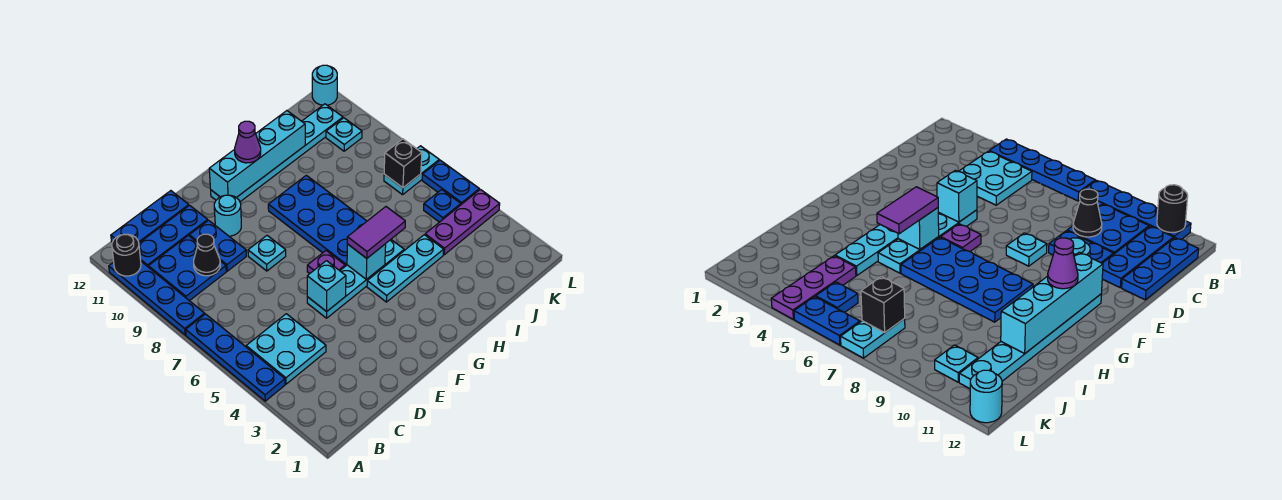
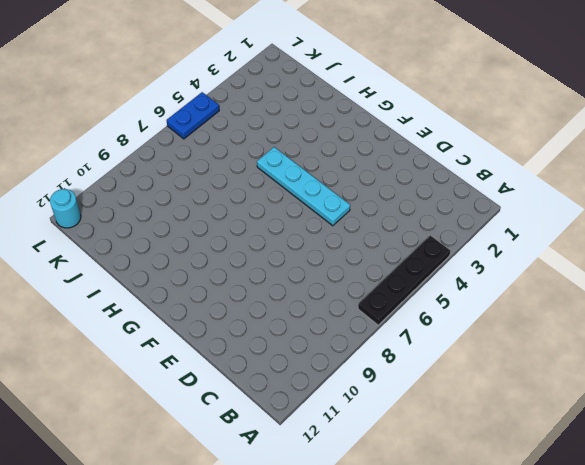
black 1x4 plate [358,236,450,325] -> blue 1x4 plate [186,314,285,401]
none -> blue 1x4 plate [109,262,205,335]
none -> cyan 2x2 plate [246,314,326,384]
none -> blue 2x2 plate [149,236,226,301]

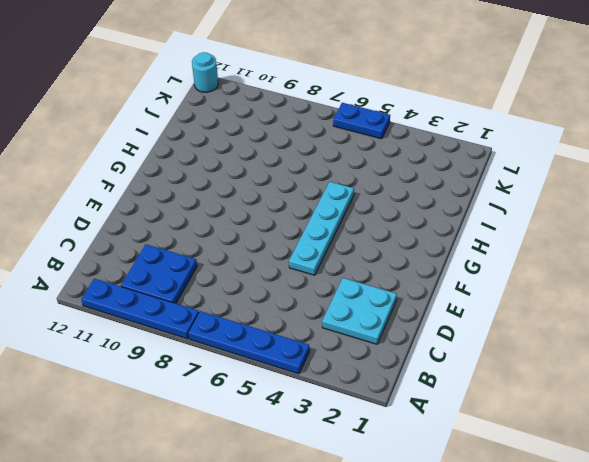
cyan 2x2 plate [322,278,397,344] -> cyan 2x2 plate moved to [246,314,326,384]
none -> blue 1x3 plate [139,205,208,267]
none -> blue 1x3 plate [111,191,189,243]
none -> blue 1x2 plate [189,220,246,271]

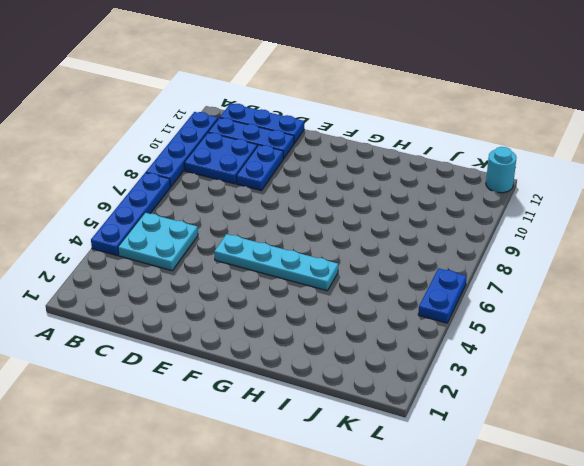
none -> cyan 1x1 plate [248,236,286,271]
none -> cyan 1x1 round brick [214,195,241,236]
none -> purple 1x1 plate [307,251,345,274]

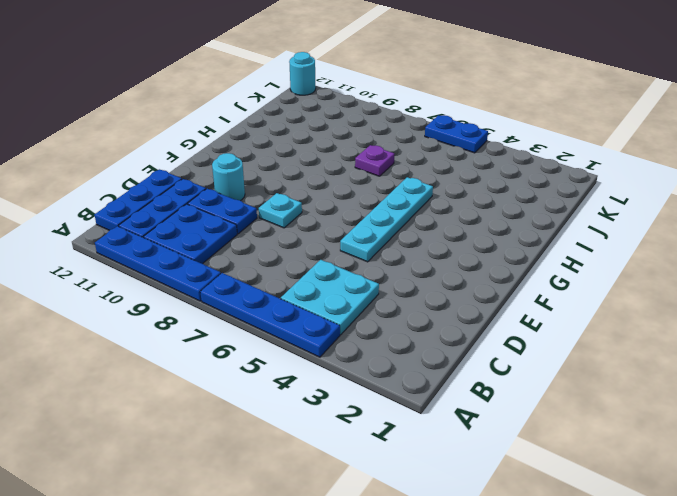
purple 1x1 plate [355,145,394,176] -> purple 1x1 plate moved to [307,251,345,274]
none -> cyan 1x6 plate [211,104,343,202]
none -> cyan 1x3 plate [367,235,444,302]
none -> blue 2x4 plate [268,175,367,266]

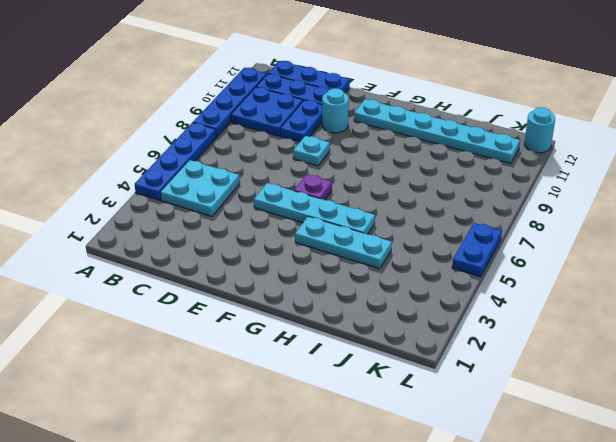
none -> blue 2x4 plate [268,175,367,266]
none -> purple 1x3 plate [425,189,500,255]
none -> blue 1x1 plate [424,190,461,222]

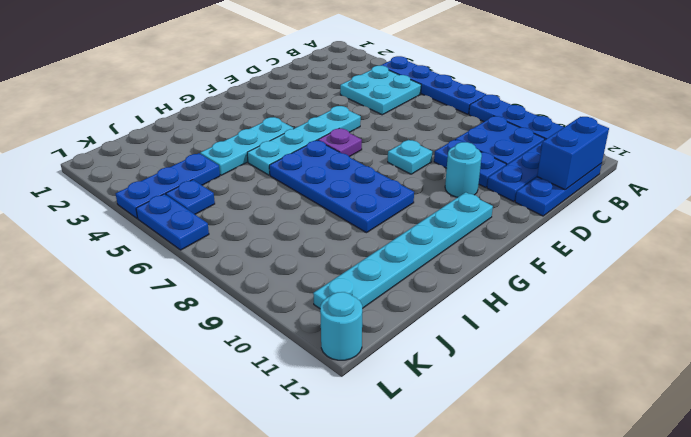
blue 1x2 brick [537,117,609,190] -> none
blue 1x3 plate [116,153,220,218] -> purple 1x3 plate [425,189,500,255]
none -> cyan 1x2 plate [384,146,439,195]
none -> cyan 1x1 plate [326,118,362,151]
none -> black 1x1 round brick [112,234,141,276]

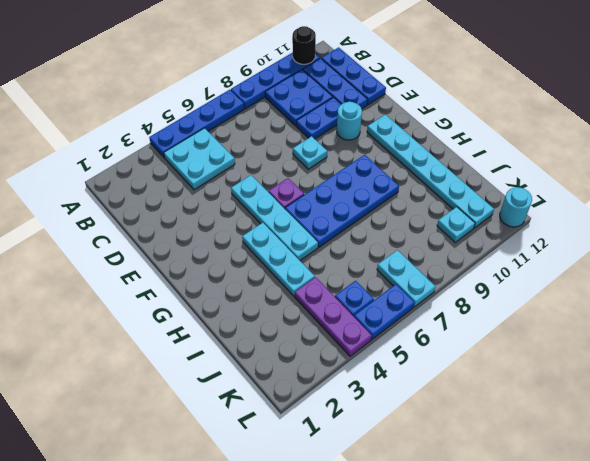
none -> black 1x1 cone [194,234,220,276]
none -> cyan 1x1 brick [307,261,346,312]
none -> cyan 1x4 brick [209,111,305,198]

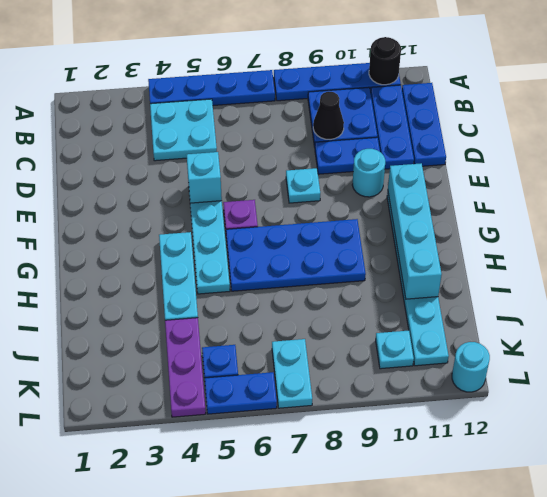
none -> cyan 1x1 brick [347,244,386,279]
none -> black 1x1 brick [384,139,422,188]
none -> purple 1x2 tile [347,207,405,258]

